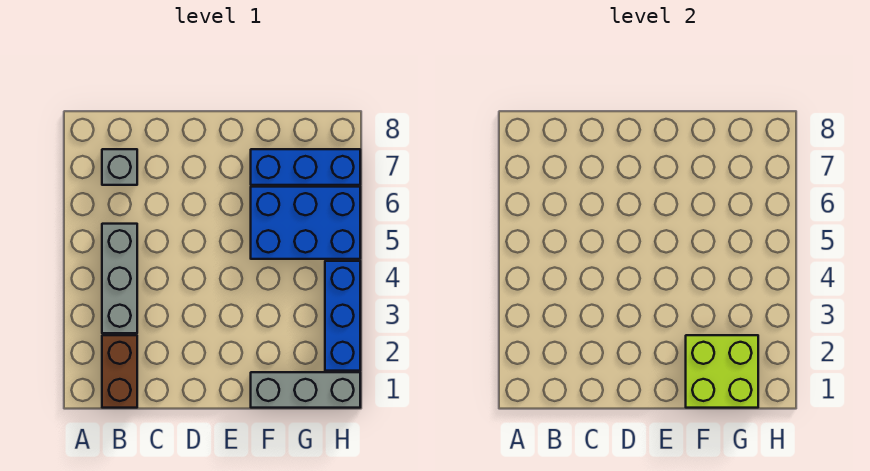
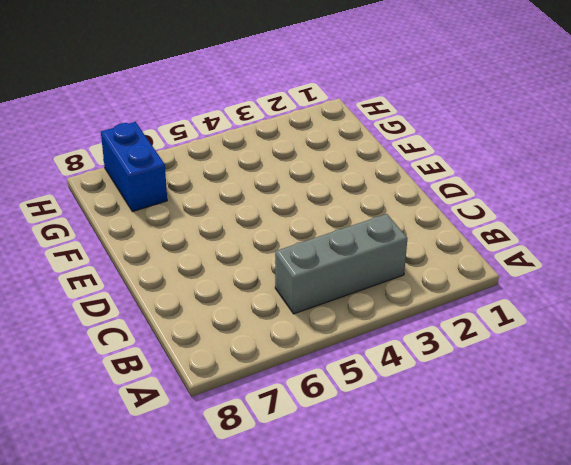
blue 1x2 brick [101,122,167,212] -> blue 1x3 brick [251,149,360,185]
none -> brown 1x2 brick [102,335,137,408]
none -> grey 1x1 brick [102,149,137,185]

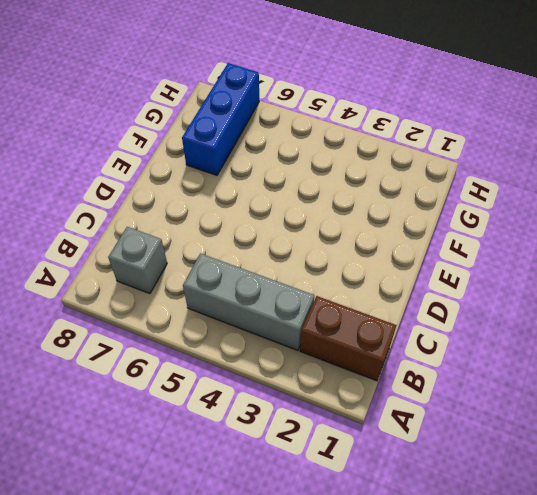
none -> grey 1x3 brick [251,372,360,408]
none -> blue 2x3 brick [251,187,360,259]

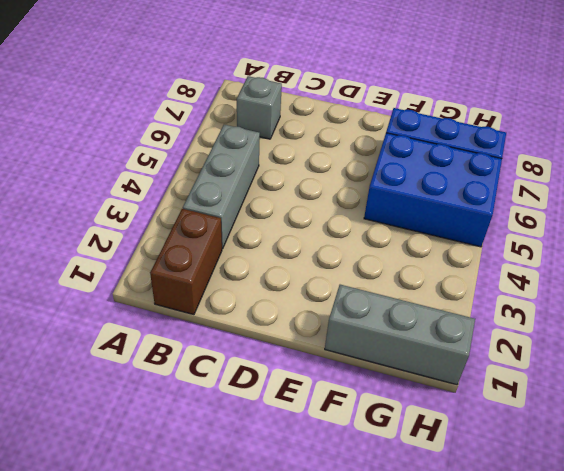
none -> blue 1x3 brick [325,261,360,371]
none -> lime 2x2 brick [686,335,758,408]

